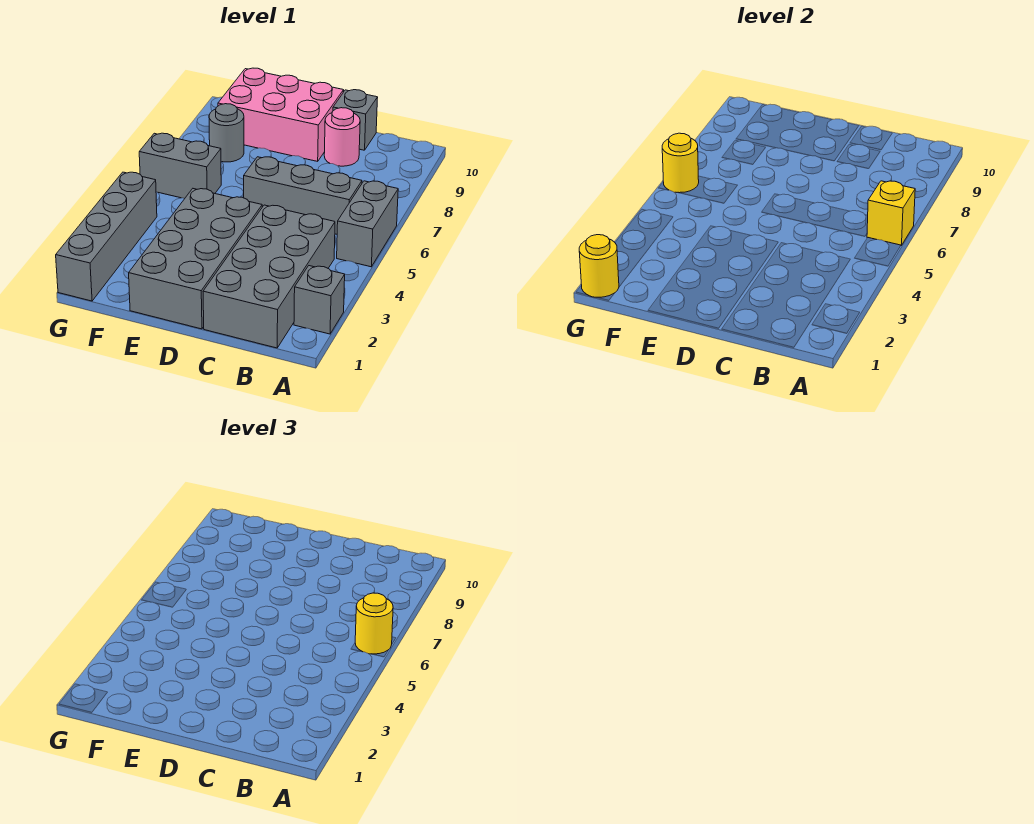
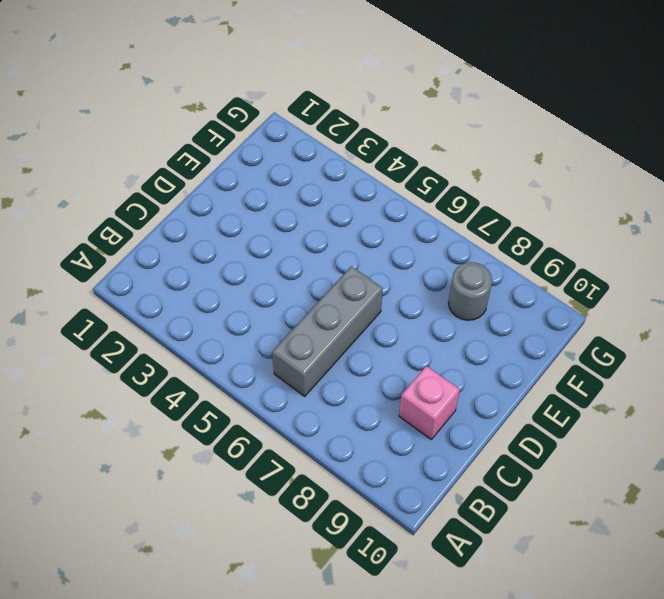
pink 1x1 brick [399,366,460,439] -> pink 1x1 round brick [324,108,360,166]
none -> grey 1x1 brick [294,266,345,334]
none -> grey 1x2 brick [337,181,398,267]
none -> grey 2x4 brick [203,205,335,348]

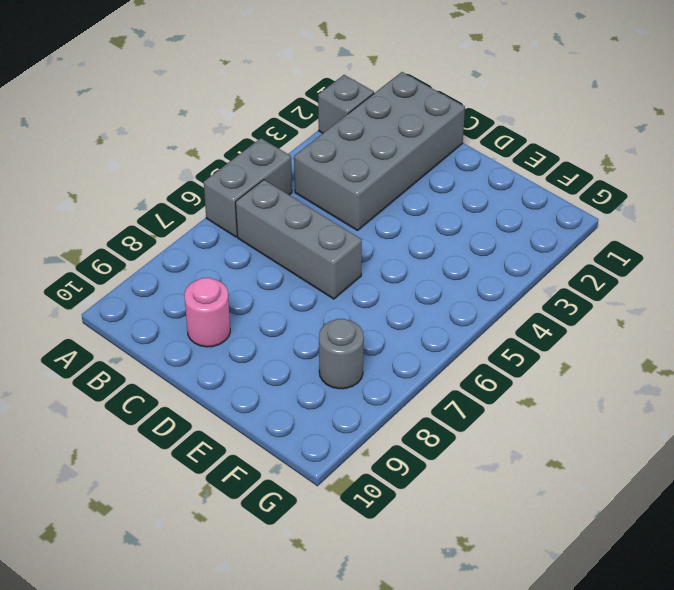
none -> grey 1x1 brick [333,90,378,150]
none -> grey 2x4 brick [129,189,262,329]
none -> pink 2x3 brick [218,68,344,161]

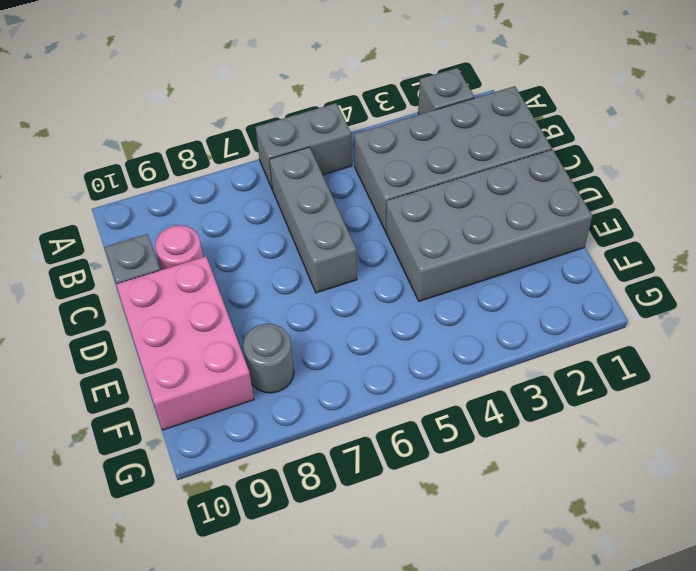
none -> grey 1x2 brick [139,133,221,198]
none -> grey 1x4 brick [56,172,157,301]
none -> yellow 1x1 brick [867,181,915,245]

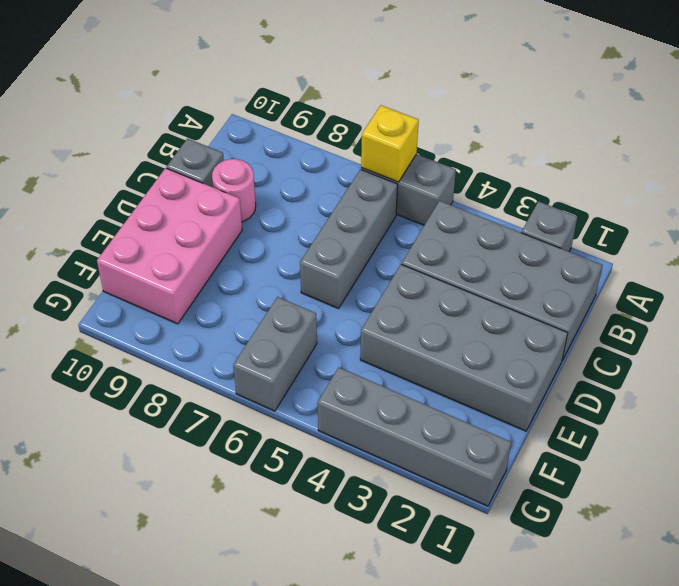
none -> grey 1x1 round brick [209,104,244,162]
none -> yellow 1x1 round brick [579,235,619,297]
none -> yellow 1x1 round brick [662,133,699,193]

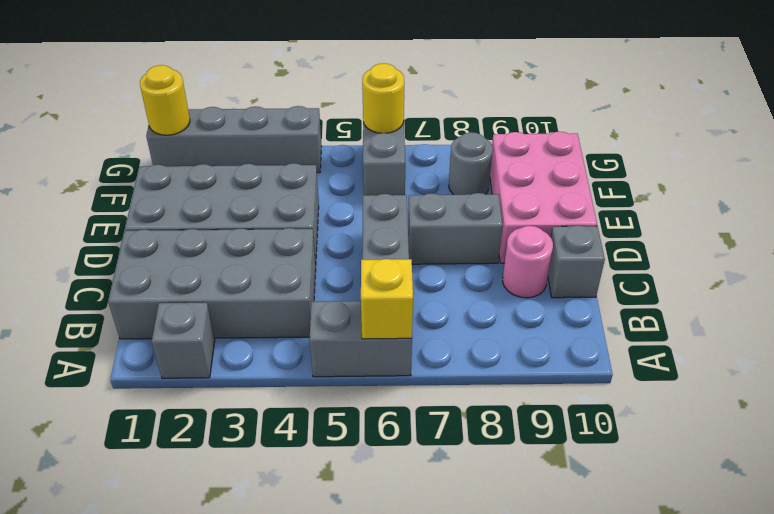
grey 1x2 brick [408,193,503,264] -> none
none -> yellow 1x1 round brick [355,593,393,654]

